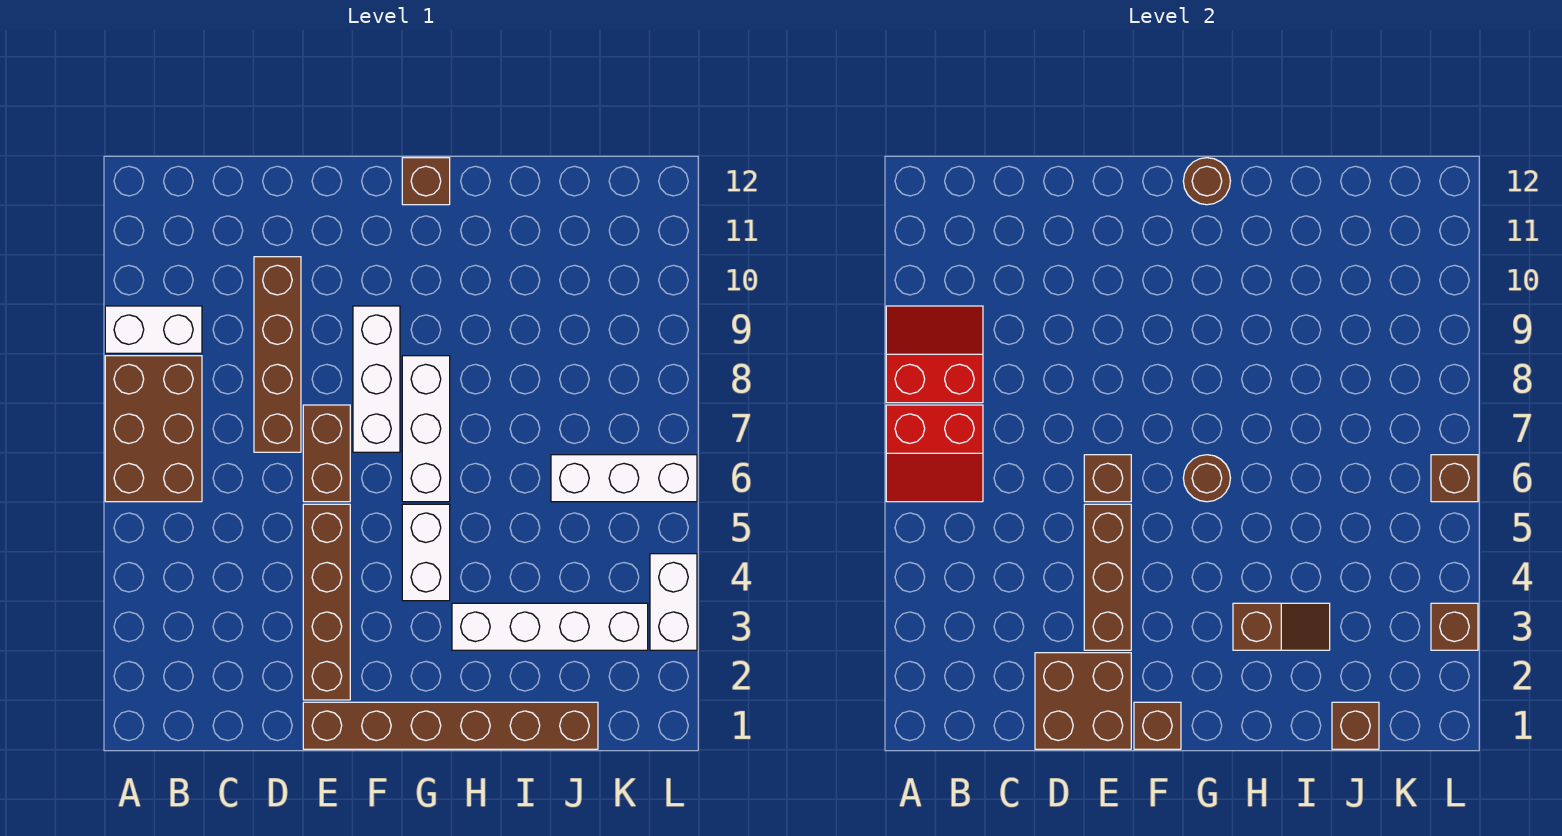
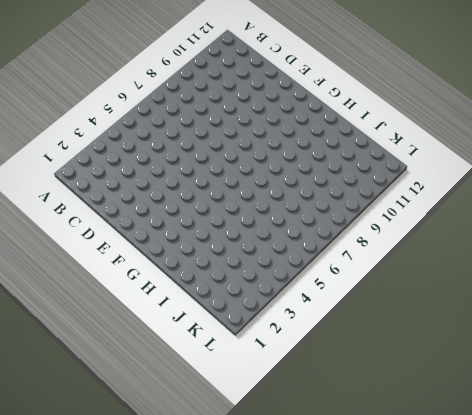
none -> brown 2x3 brick [105,356,202,502]
none -> white 1x2 brick [105,306,202,353]
none -> brown 1x4 brick [254,257,301,452]

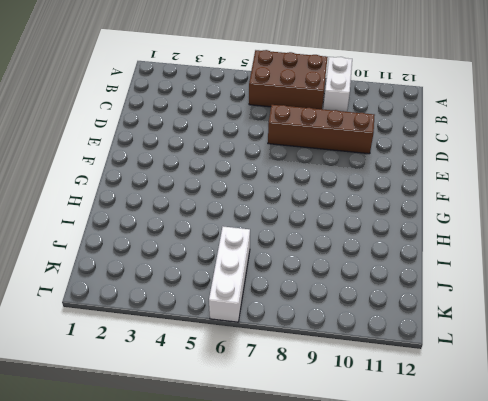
none -> brown 1x6 brick [303,702,598,749]
none -> brown 1x4 brick [303,504,350,700]
none -> brown 1x2 brick [303,405,350,502]

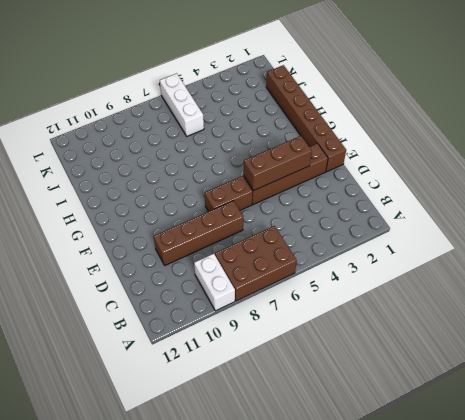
none -> white 1x3 brick [353,306,400,452]
none -> white 1x2 brick [402,504,450,601]
none -> white 1x3 brick [402,356,450,502]

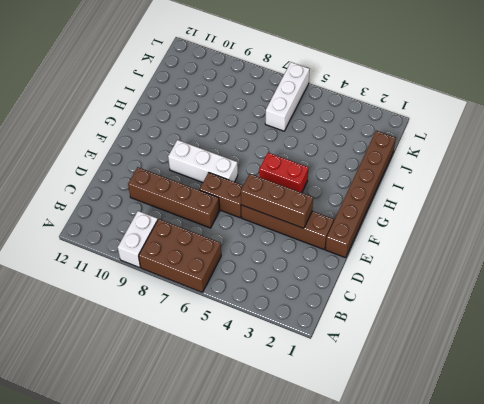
red 1x2 brick [259,153,308,193] -> white 1x2 brick [402,504,450,601]
none -> white 1x3 brick [402,356,450,502]
none -> brown 1x1 brick [402,158,450,205]
none -> white 1x4 brick [452,603,648,650]

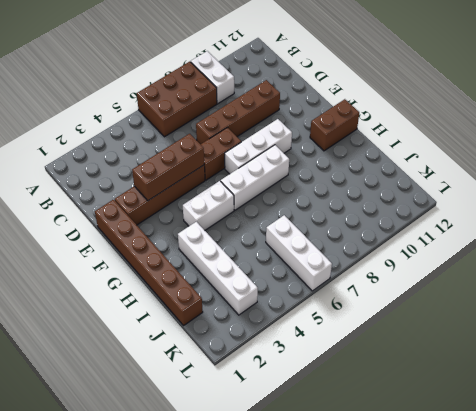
brown 1x2 brick [310,99,359,151] -> brown 1x1 brick [402,158,450,205]
none -> white 1x2 brick [650,554,697,650]
none -> red 2x2 slope [886,405,983,502]
none -> red 2x2 slope [886,306,983,403]

